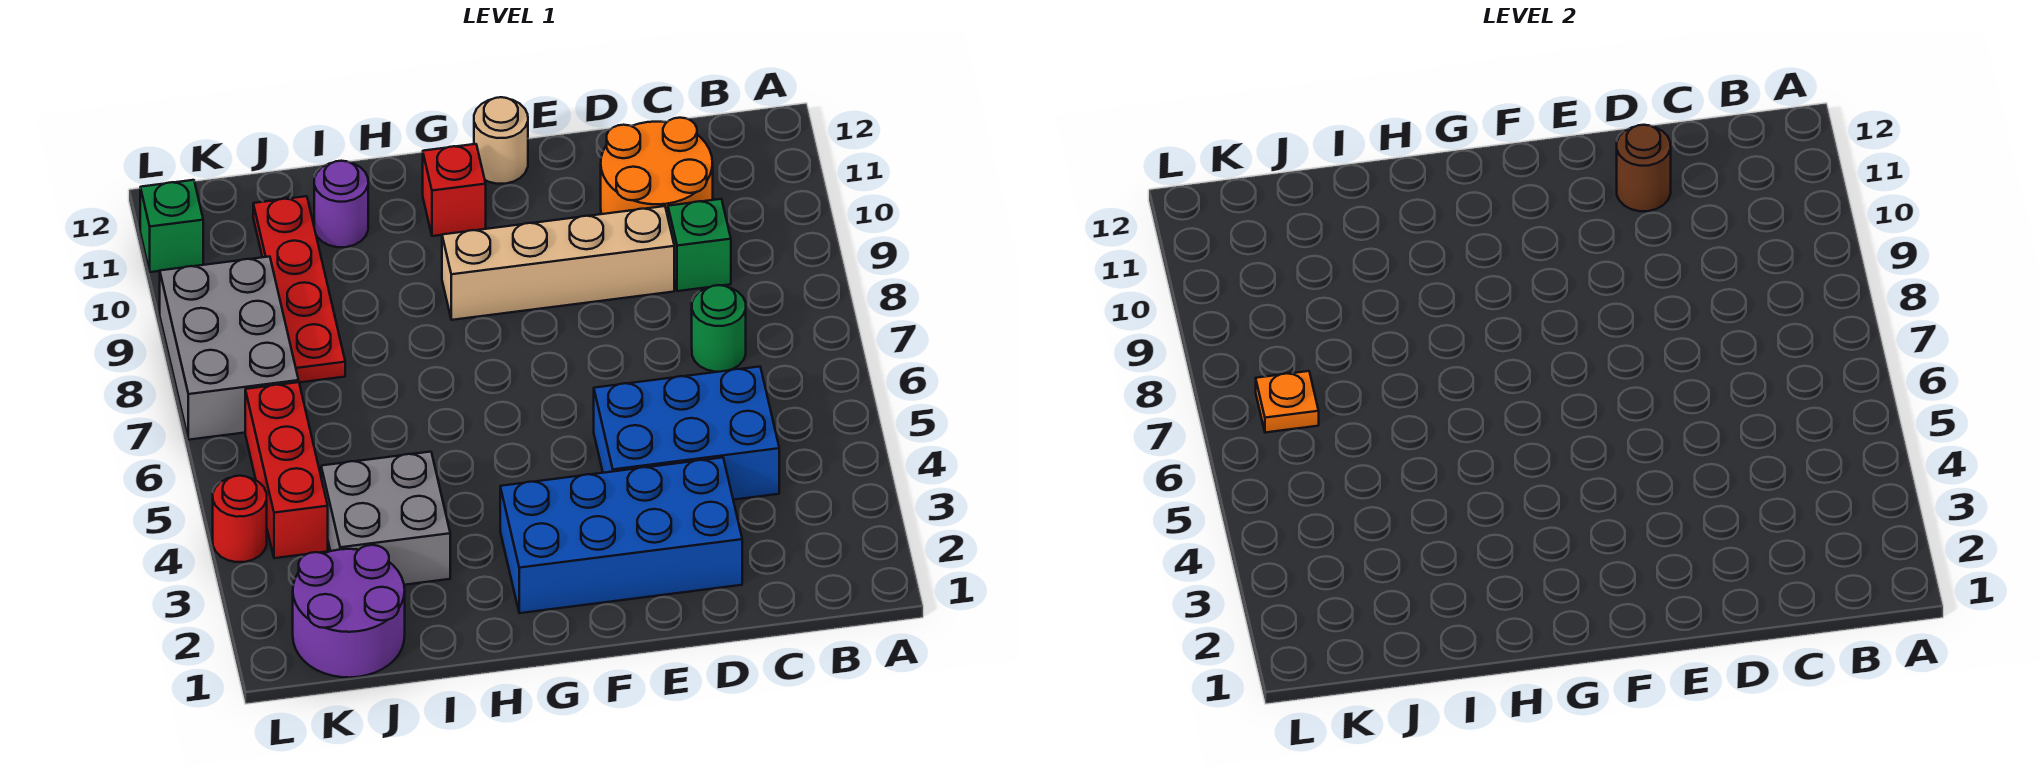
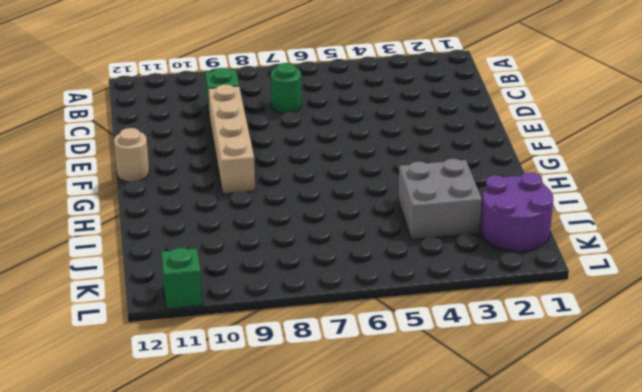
none -> blue 2x3 brick [594,367,779,500]
none -> orange 2x2 round brick [601,118,713,216]
none -> blue 2x4 brick [500,458,742,613]

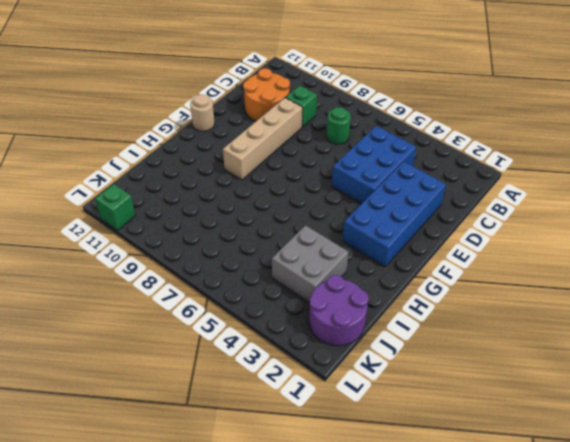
none -> red 1x1 brick [423,144,486,236]
none -> purple 1x1 round brick [314,161,368,247]
none -> red 1x4 plate [253,196,345,383]

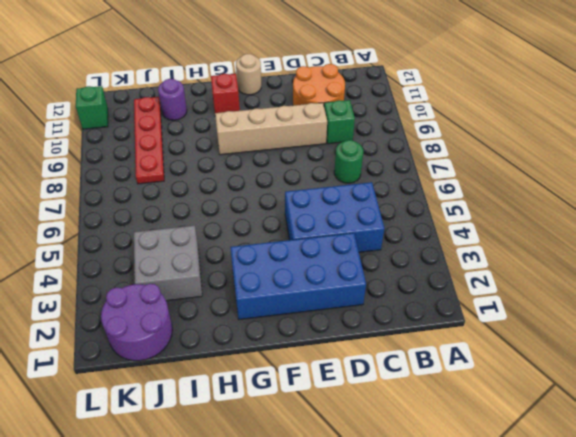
none -> red 1x3 brick [245,382,328,558]
none -> grey 2x3 brick [160,257,299,440]
none -> red 1x1 round brick [213,476,267,562]

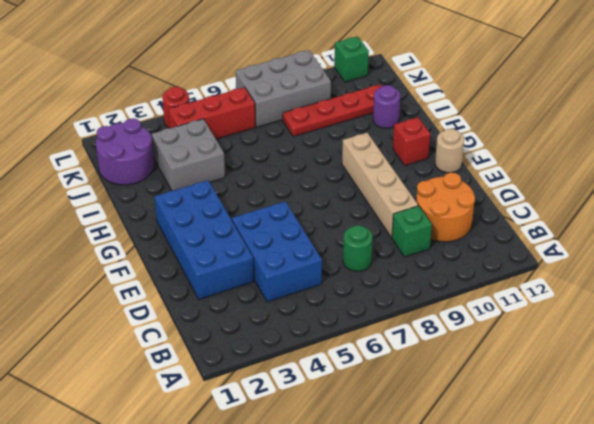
none -> brown 1x1 round brick [1617,125,1671,211]
none -> orange 1x1 plate [1256,371,1319,433]

